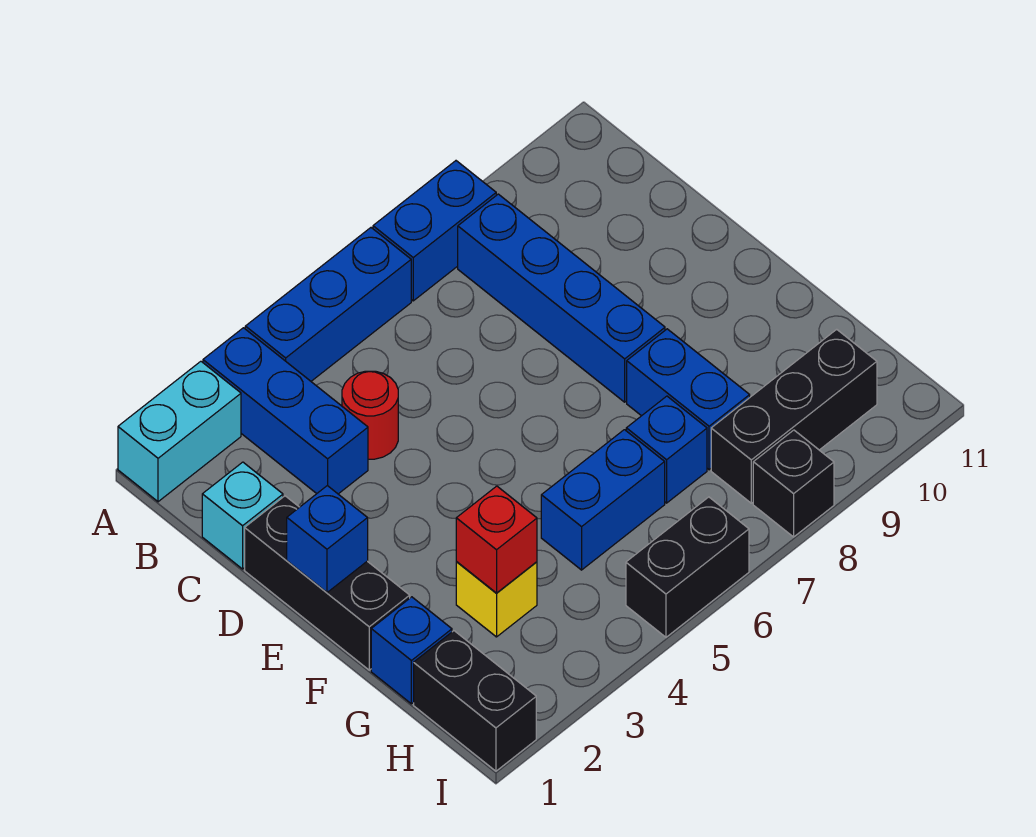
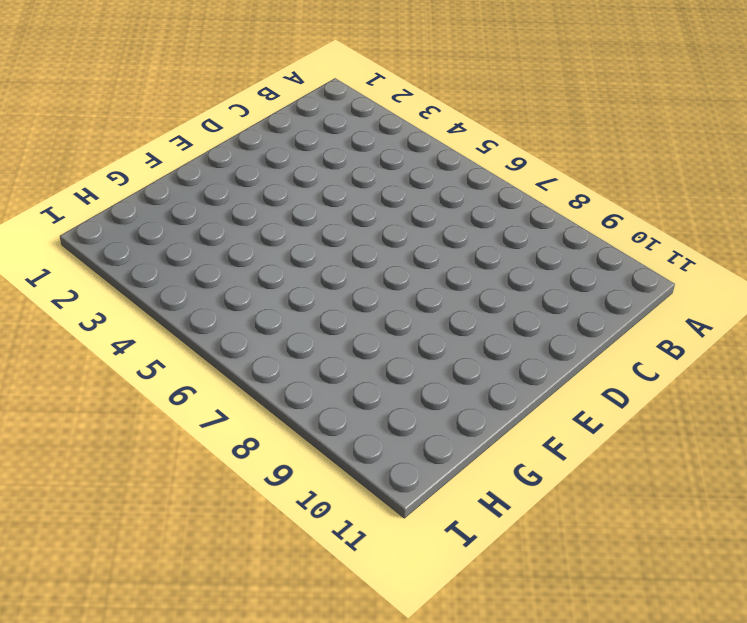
none -> cyan 1x2 brick [118,361,241,502]
none -> blue 1x3 brick [203,328,368,494]
none -> blue 1x3 brick [245,228,411,381]

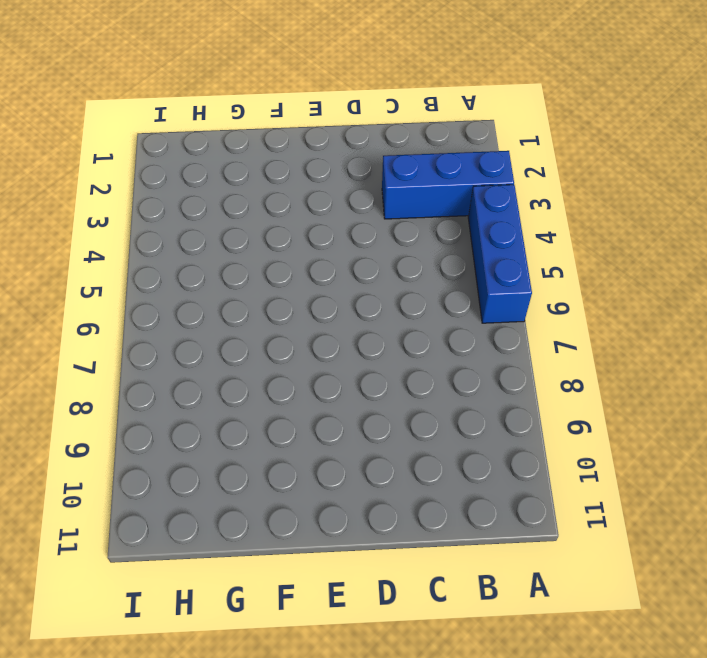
none -> cyan 1x2 brick [118,361,241,502]
none -> blue 1x2 brick [373,161,496,301]
none -> blue 1x4 brick [458,194,665,402]

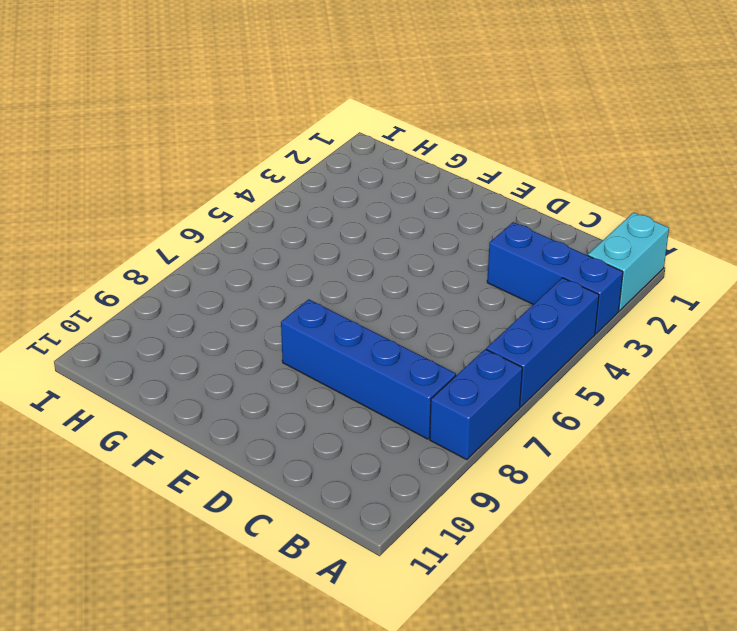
none -> cyan 1x1 brick [202,462,283,569]
none -> red 1x1 round brick [342,371,398,459]
none -> black 1x3 brick [245,496,410,670]

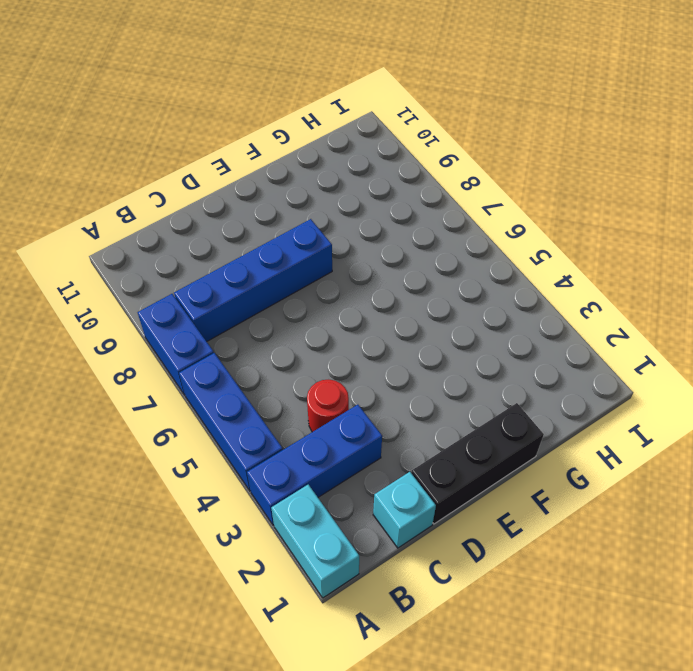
none -> blue 1x2 brick [627,329,750,470]
none -> blue 1x1 brick [371,597,452,704]
none -> yellow 1x1 brick [456,562,537,637]

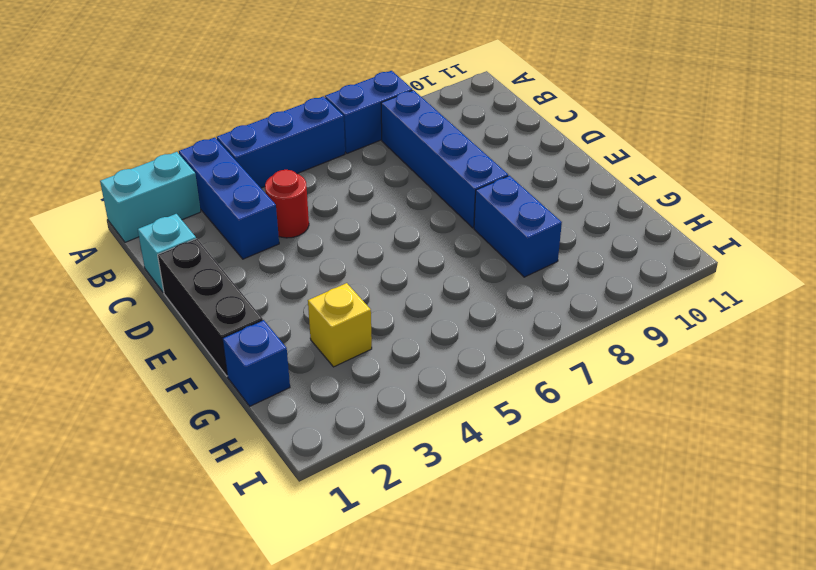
none -> blue 1x2 brick [541,430,665,570]
none -> blue 1x1 brick [626,396,707,503]
none -> black 1x2 brick [414,631,536,771]

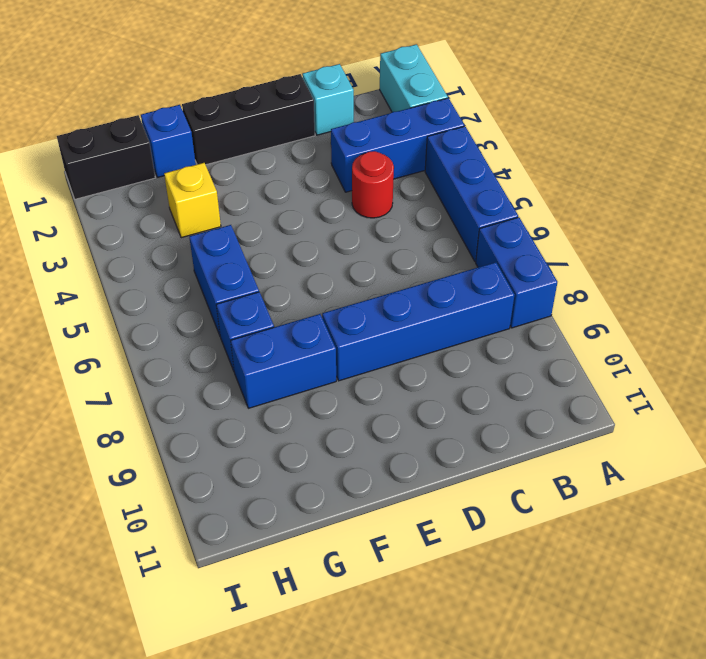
none -> black 1x3 brick [711,329,877,503]
none -> black 1x2 brick [626,497,749,637]
none -> black 1x1 brick [753,430,834,537]

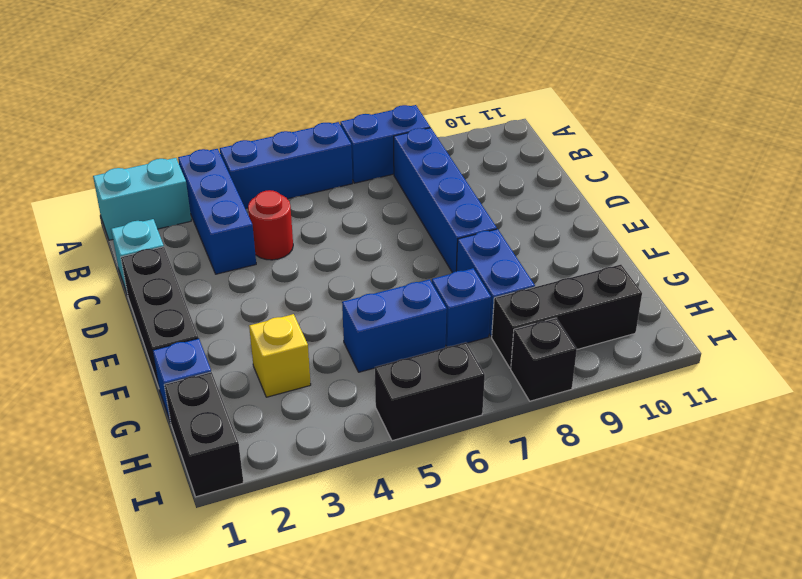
none -> blue 1x1 brick [287,486,368,592]
none -> red 1x1 brick [456,486,537,593]

